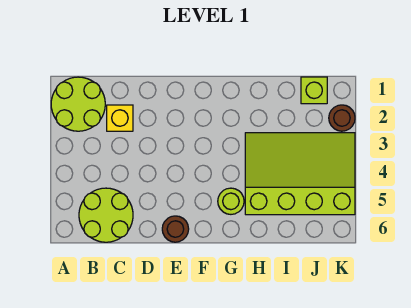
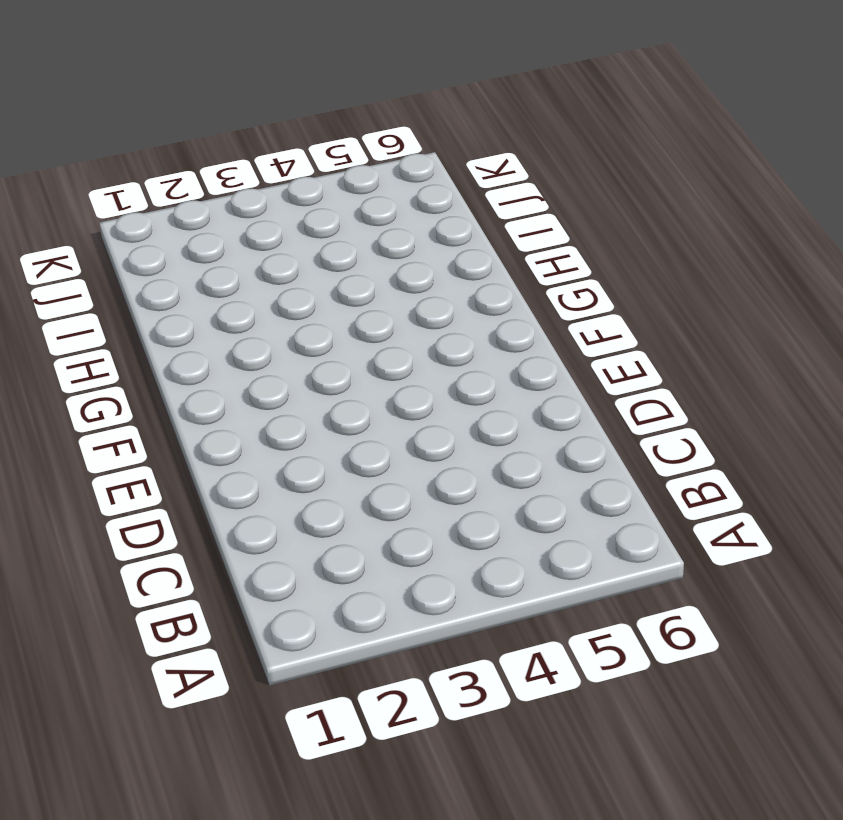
none -> lime 2x2 round brick [51,77,105,131]
none -> lime 2x2 round brick [79,188,133,242]

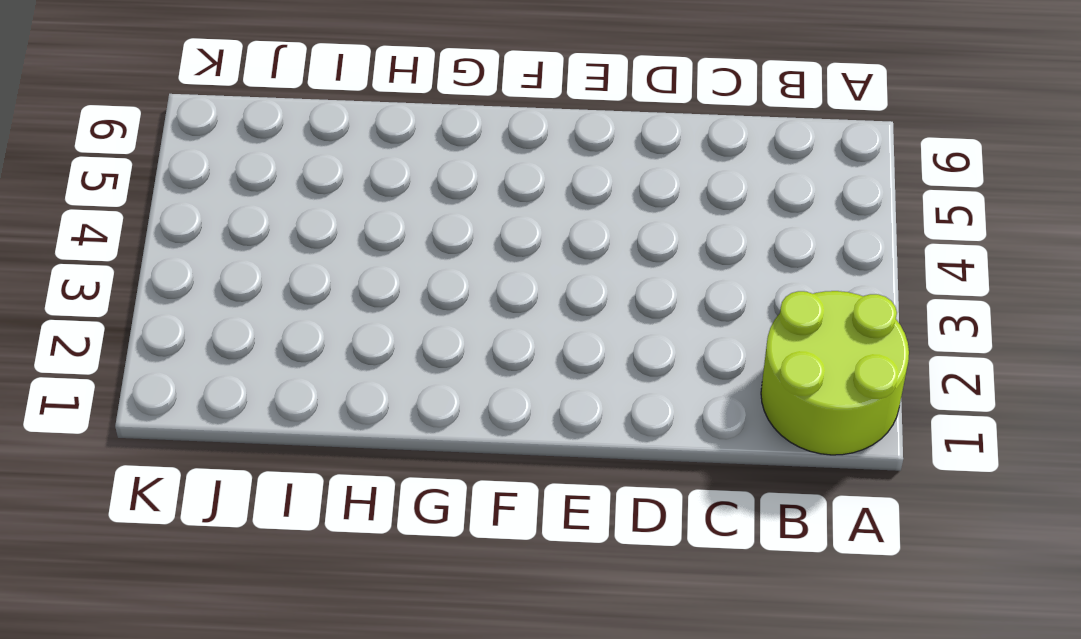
none -> lime 2x2 round brick [79,188,133,242]
none -> yellow 1x1 brick [107,105,133,131]

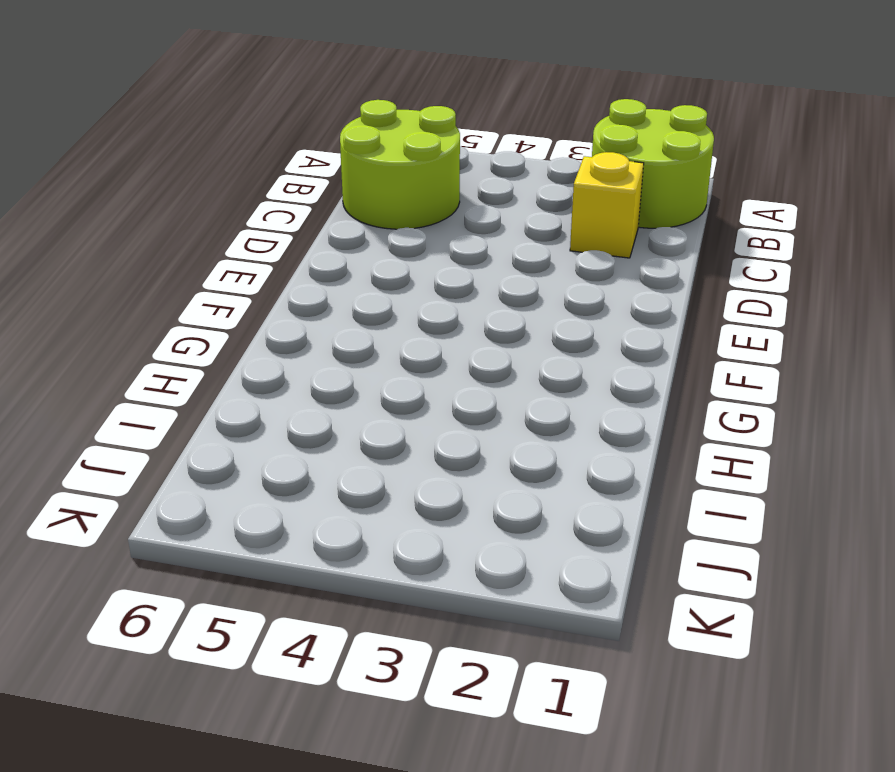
none -> brown 1x1 round brick [162,216,189,242]
none -> lime 1x1 round brick [218,188,244,214]

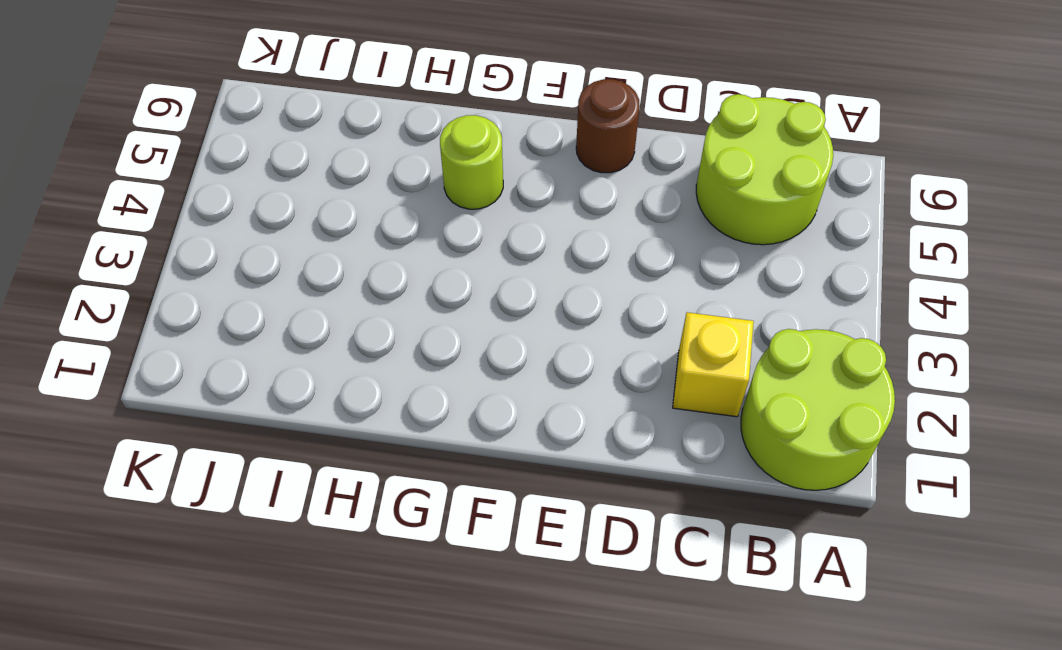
none -> lime 3x4 slope [245,133,355,215]
none -> lime 1x1 brick [301,77,327,104]

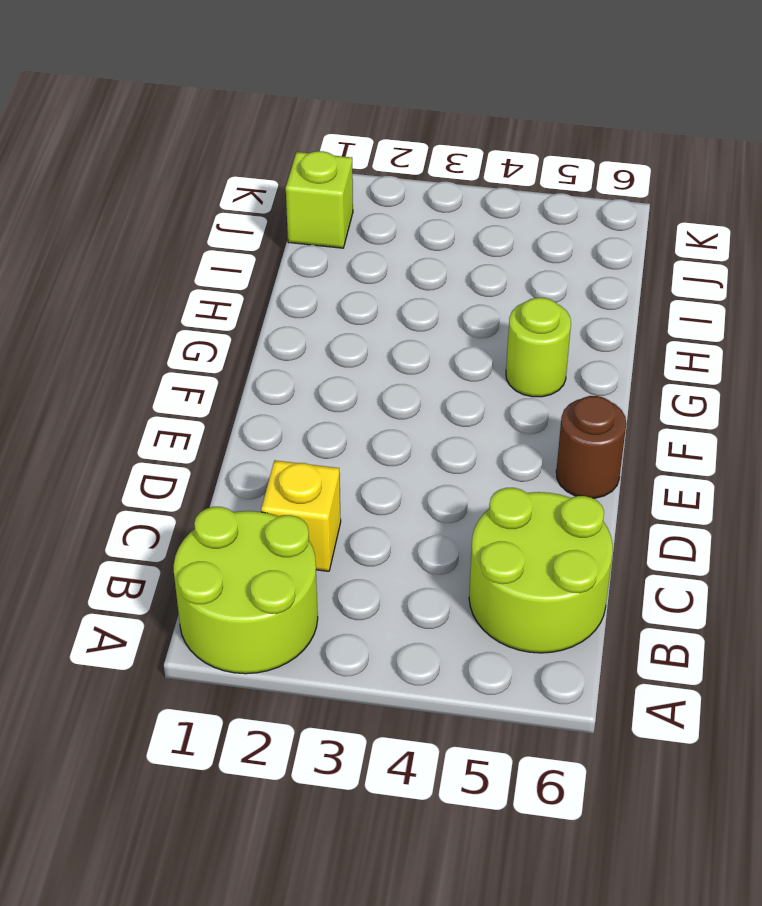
none -> lime 3x4 slope [245,133,355,215]
none -> brown 1x1 round brick [329,105,355,131]

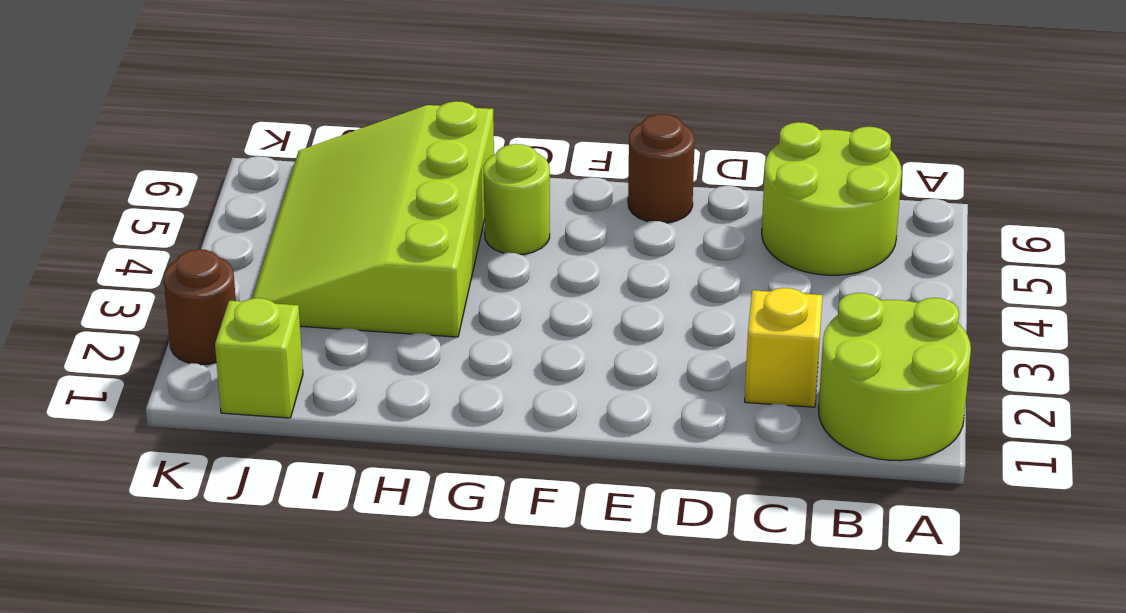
lime 3x4 slope [252,101,494,337] -> lime 3x4 slope turned to [245,133,355,215]

